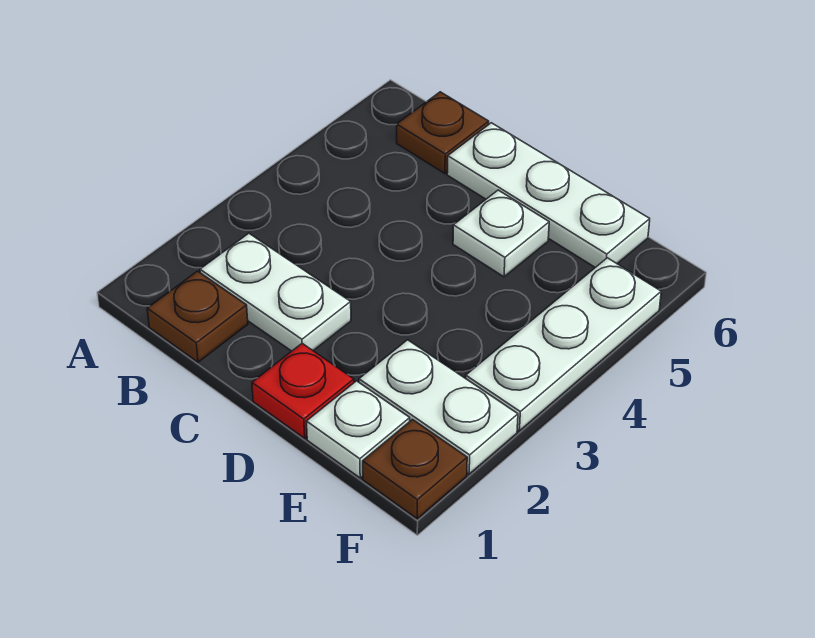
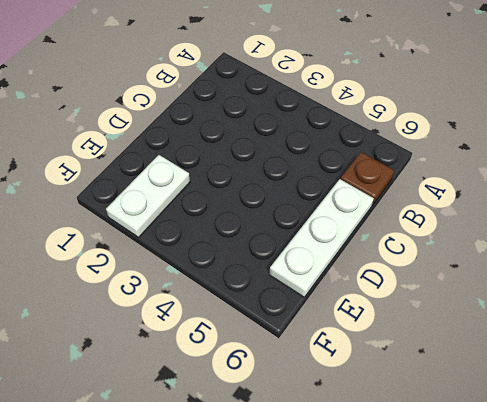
none -> brown 1x1 plate [147,271,248,362]
none -> white 1x2 plate [200,233,351,351]

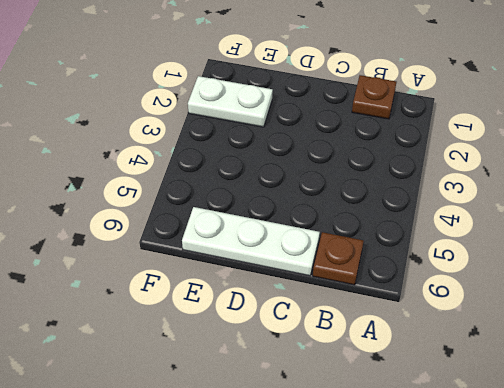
none -> white 1x2 plate [200,233,351,351]
none -> red 1x1 plate [252,343,354,438]

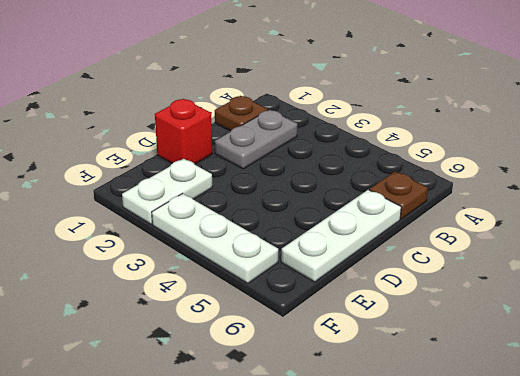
grey 1x2 plate [215,110,297,169] -> white 1x2 plate [200,233,351,351]
red 1x1 brick [155,99,212,164] -> red 1x1 plate [252,343,354,438]
none -> white 1x1 plate [453,190,549,277]
none -> white 1x1 plate [306,381,410,478]

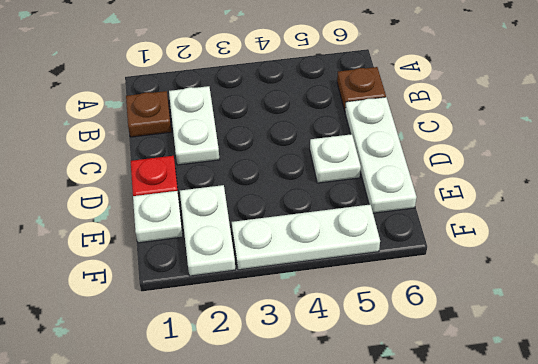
none -> brown 1x1 plate [363,420,467,519]

